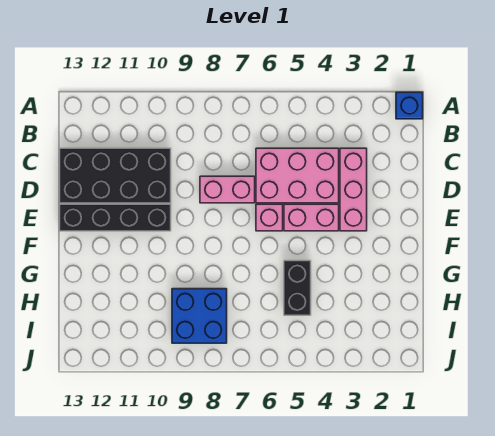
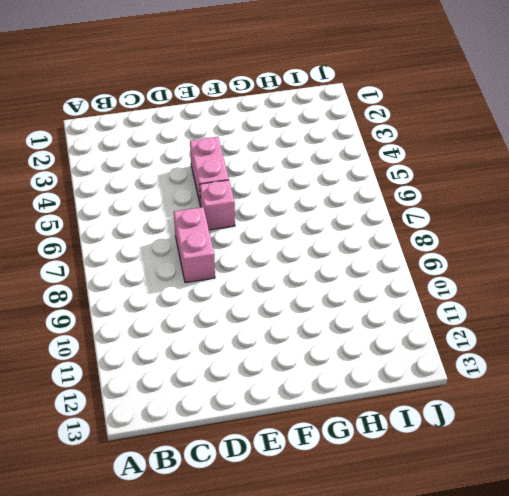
none -> blue 1x1 brick [396,92,423,119]
none -> pink 1x3 brick [340,148,367,231]

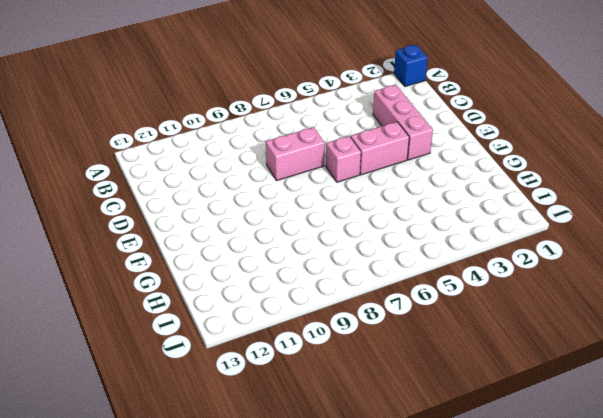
none -> pink 2x3 brick [256,148,339,203]
none -> black 2x4 brick [60,148,171,203]

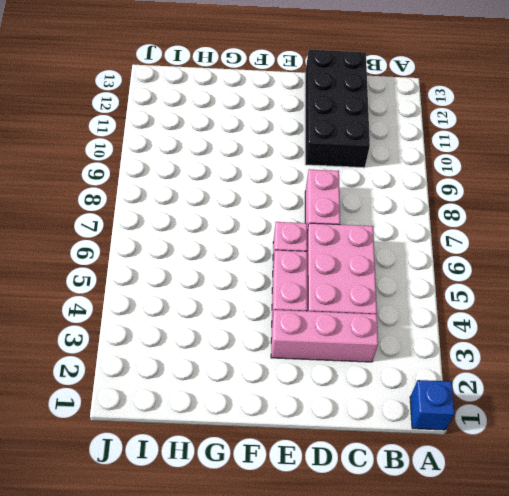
none -> black 1x4 brick [60,204,171,231]
none -> black 1x2 brick [284,261,311,315]

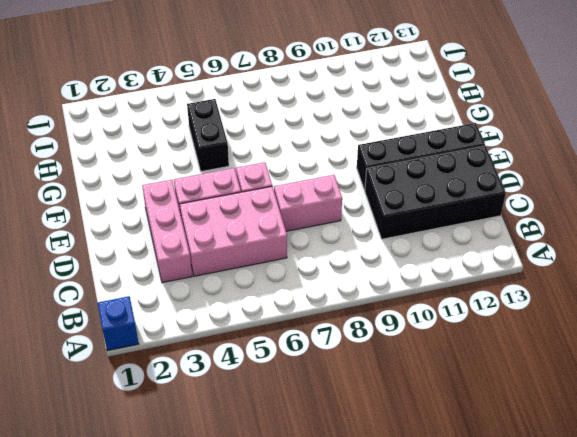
none -> blue 2x2 brick [172,289,227,343]

